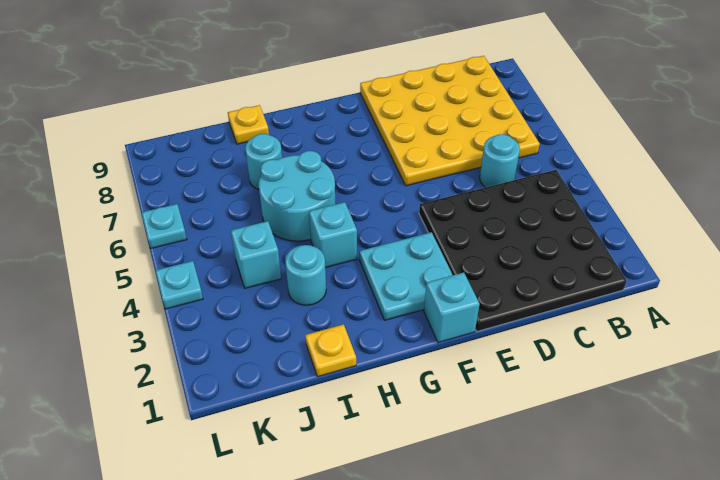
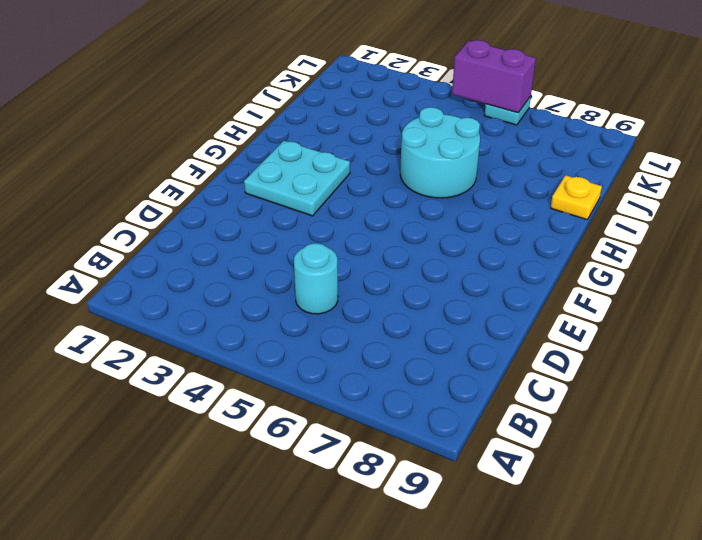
purple 1x2 brick [452,40,536,113] -> none
none -> black 4x4 plate [419,170,627,331]
none -> yellow 4x4 plate [360,56,540,186]
none -> cyan 1x1 brick [424,273,480,342]

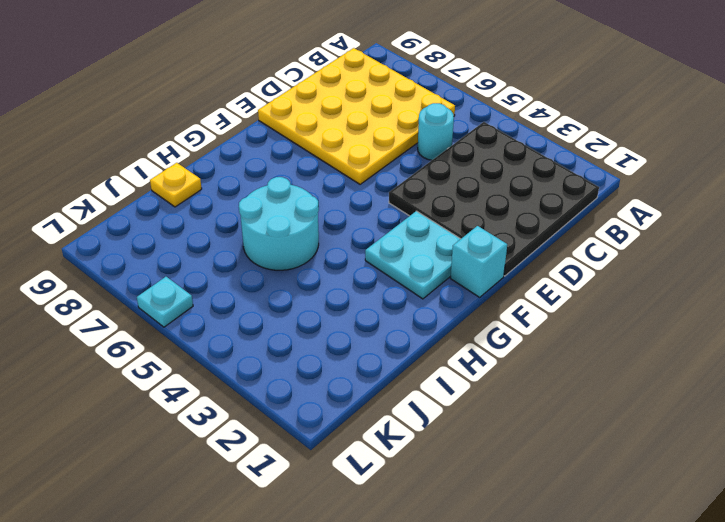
none -> cyan 1x1 brick [309,202,357,268]
none -> yellow 1x1 plate [305,324,356,377]
none -> cyan 1x1 round brick [285,245,326,305]

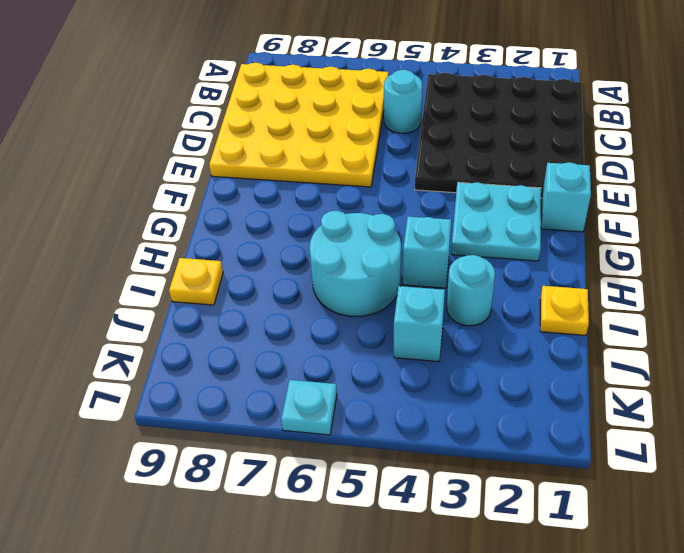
none -> cyan 1x1 round brick [245,134,282,189]
none -> cyan 1x1 plate [155,261,203,309]

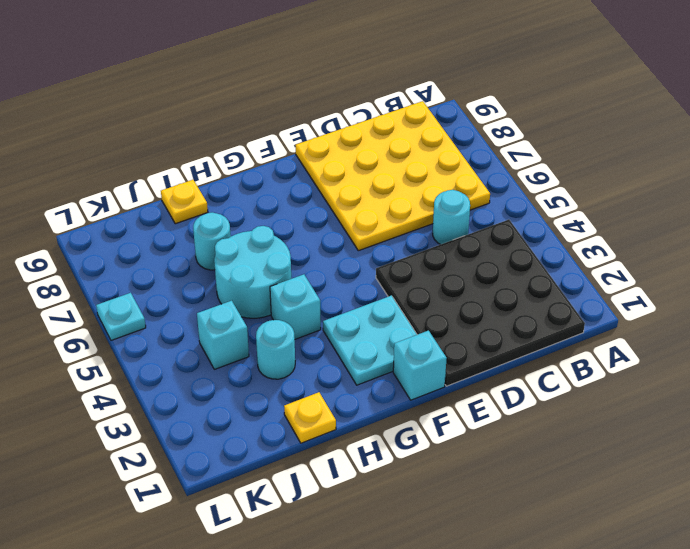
none -> cyan 1x1 plate [155,261,203,309]

